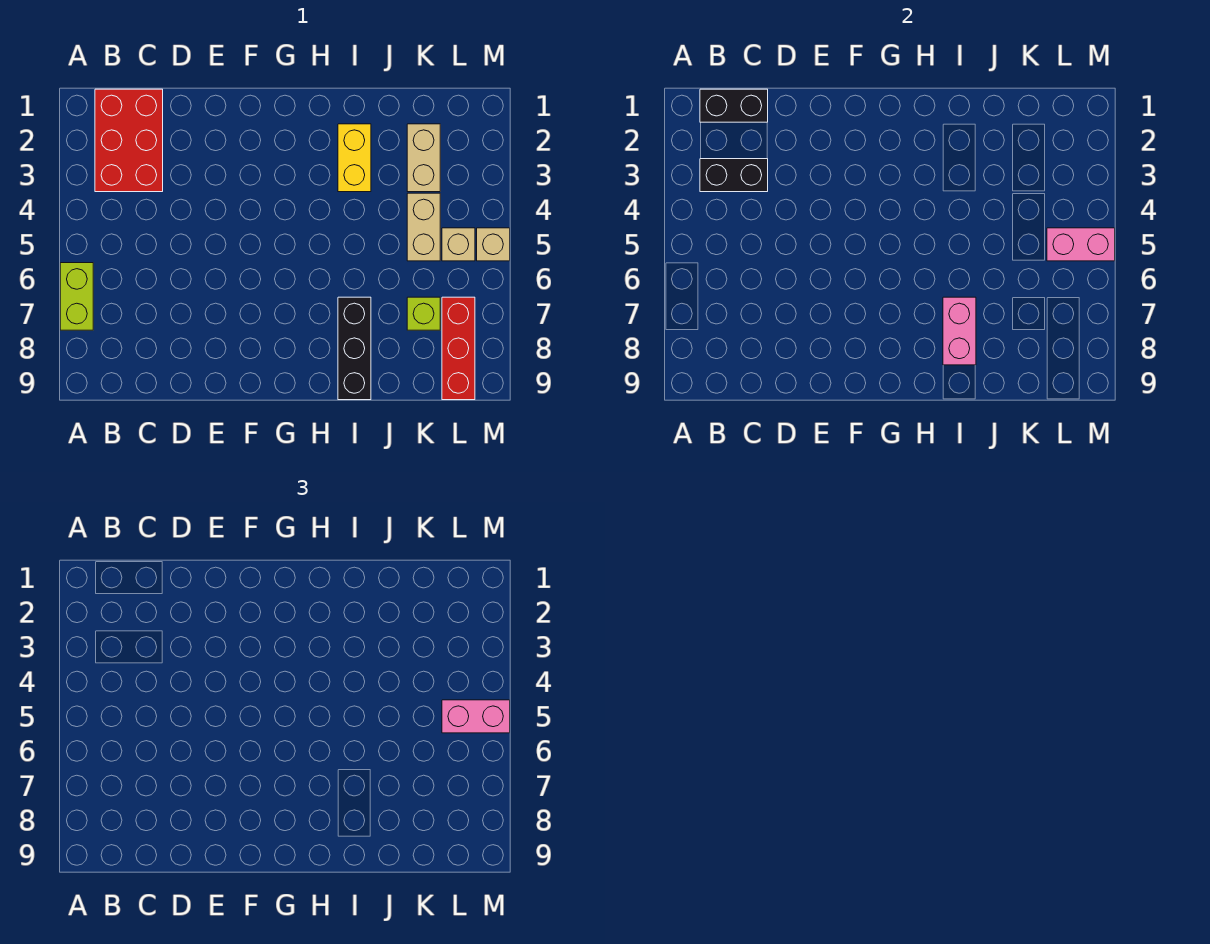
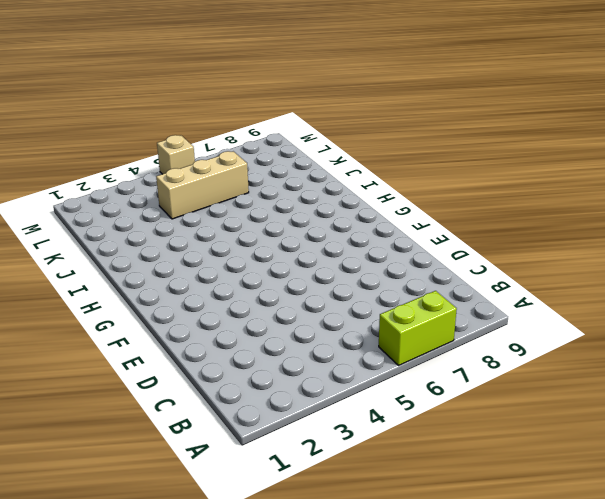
tan 1x3 brick [156,151,249,219] -> tan 1x2 brick [407,193,440,261]
none -> red 2x3 brick [95,89,163,192]
none -> yellow 1x2 brick [338,124,371,192]
none -> black 1x3 brick [338,297,371,400]

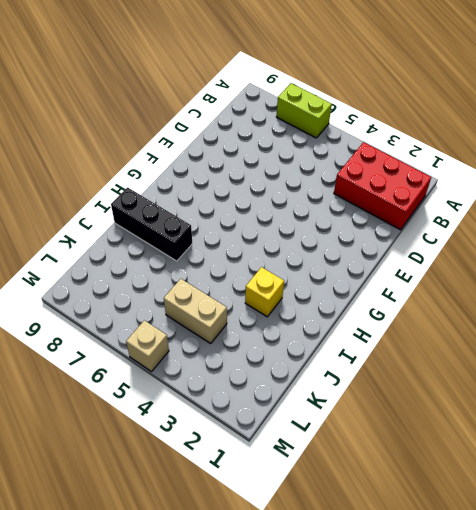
yellow 1x1 brick [245,267,284,317] -> yellow 1x2 brick [338,124,371,192]
none -> tan 1x2 brick [407,124,440,192]
none -> lime 1x1 brick [407,297,440,330]
none -> tan 1x1 brick [442,228,475,261]

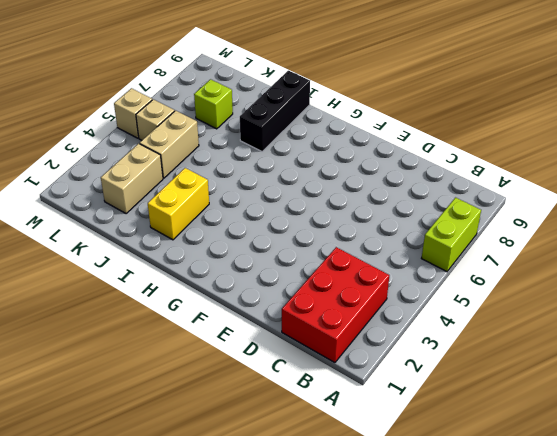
none -> red 1x3 brick [442,297,475,400]
none -> black 1x2 brick [700,89,768,122]
none -> black 1x2 brick [700,159,768,192]

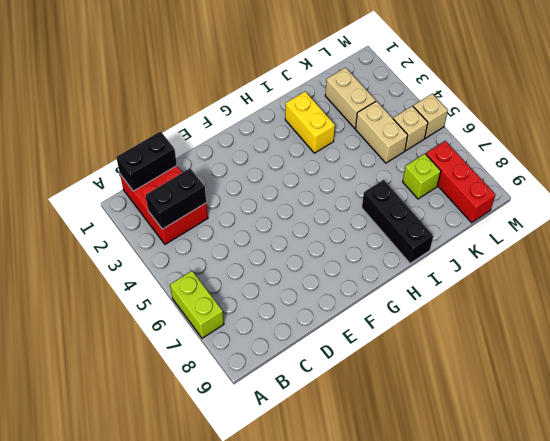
none -> pink 1x2 brick [943,297,976,365]
none -> pink 1x2 brick [1047,228,1115,261]
none -> pink 1x2 brick [442,700,510,733]

